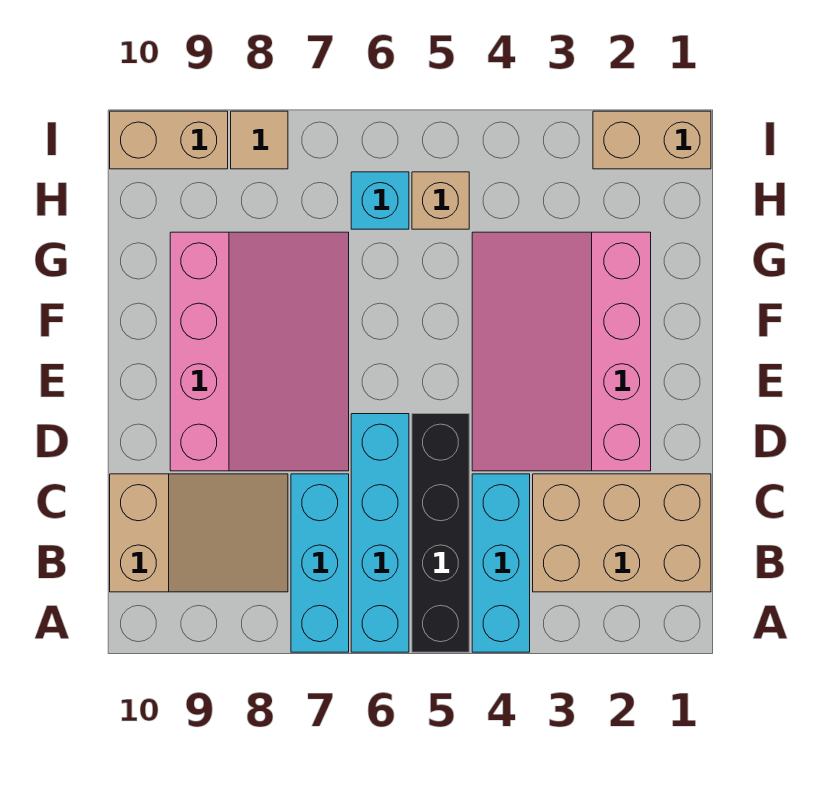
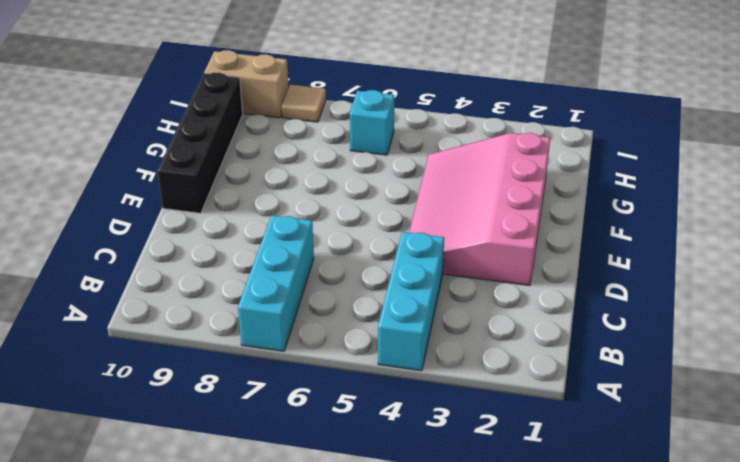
black 1x4 brick [158,73,243,213] -> black 1x4 brick moved to [412,414,469,652]
none -> cyan 1x4 brick [351,414,409,652]
none -> tan 2x3 brick [533,474,711,592]
none -> tan 2x3 slope [110,474,288,592]

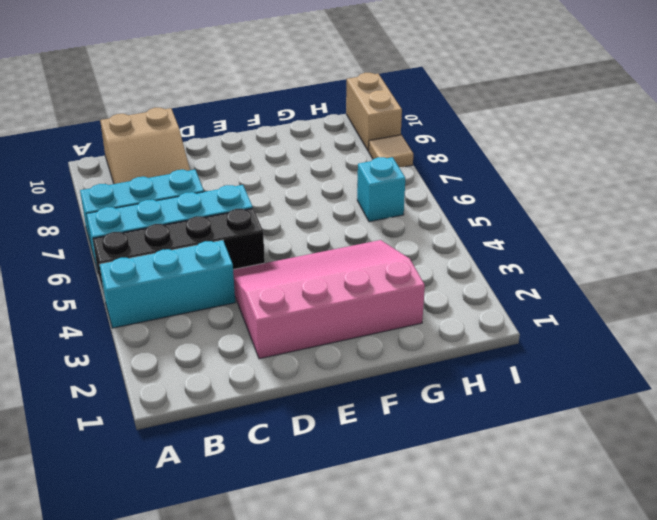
none -> tan 2x3 brick [533,474,711,592]
none -> pink 3x4 slope [170,232,349,471]
none -> tan 1x1 brick [412,172,469,229]

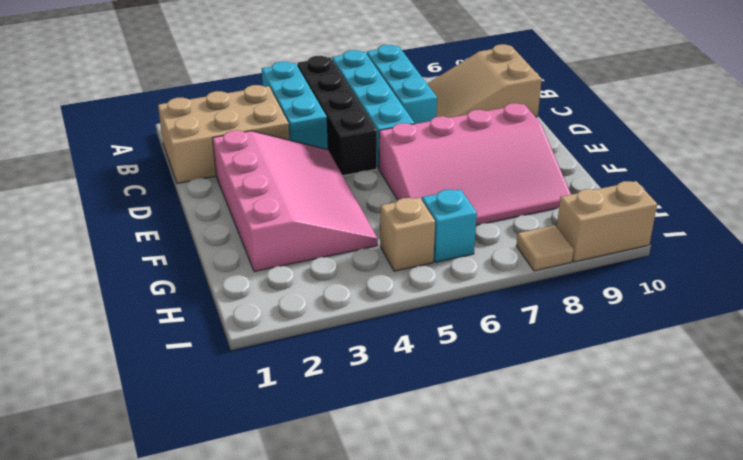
pink 3x4 slope [379,103,571,225] -> pink 3x4 slope turned to [170,232,349,471]
none -> tan 1x2 brick [593,111,711,169]

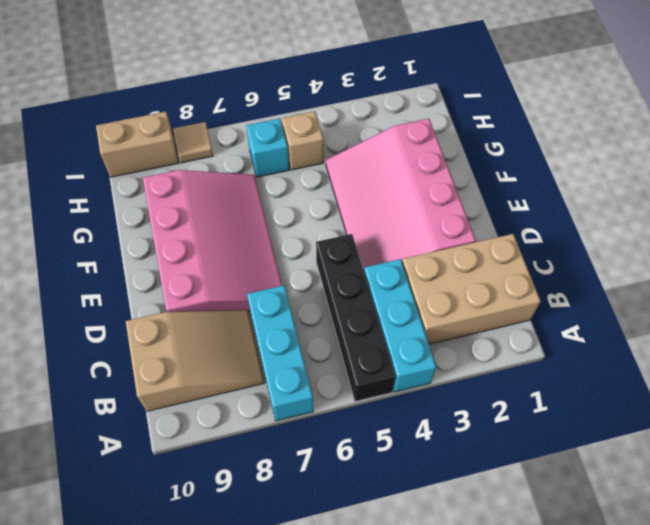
none -> cyan 1x4 brick [351,414,409,652]
none -> tan 1x2 brick [593,111,711,169]

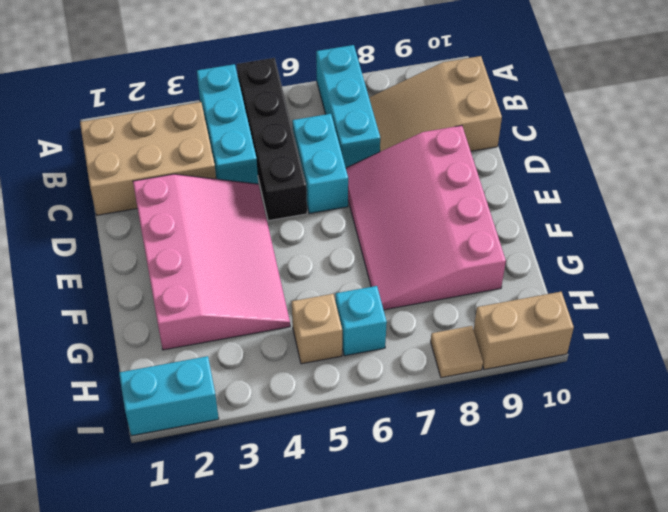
cyan 1x2 brick [292,114,348,214] -> cyan 1x4 brick [351,414,409,652]
cyan 1x2 brick [119,356,219,436] -> tan 1x2 brick [593,111,711,169]

